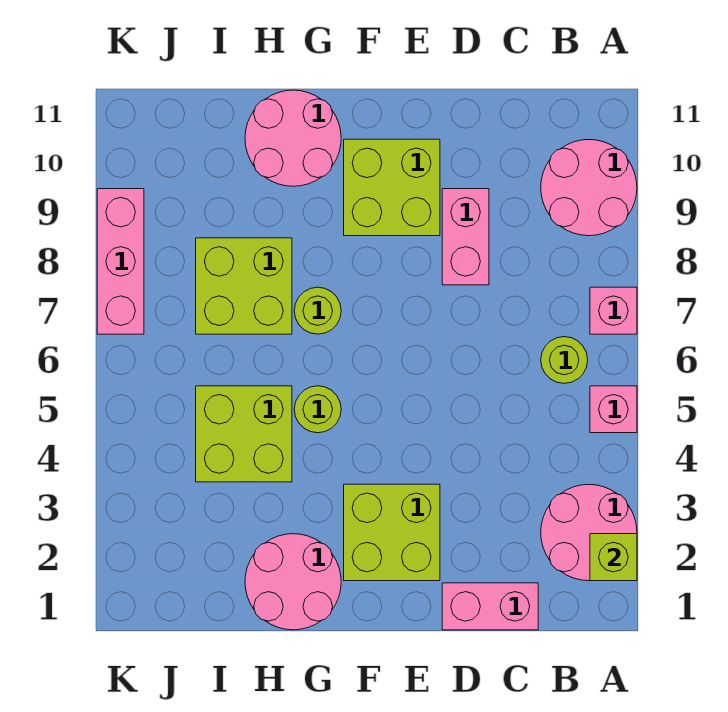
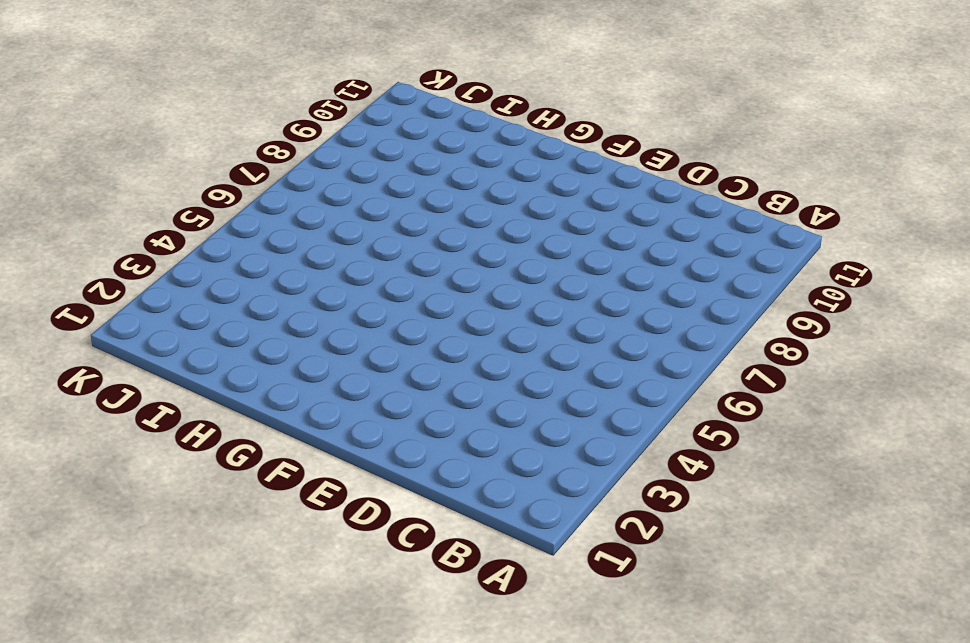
none -> pink 2x2 round brick [541,484,637,581]
none -> pink 1x1 brick [590,386,637,433]
none -> pink 1x1 brick [590,287,637,334]

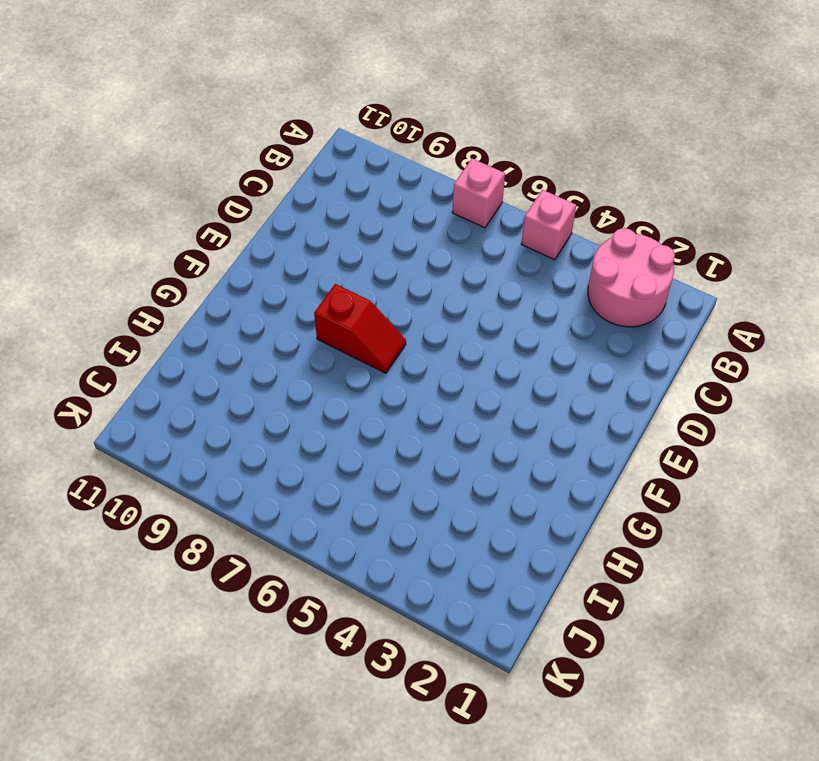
red 1x2 slope [314,284,406,373] -> none
none -> pink 2x2 round brick [541,140,637,236]
none -> lime 1x1 round brick [541,337,588,383]
none -> pink 1x2 brick [442,583,538,630]

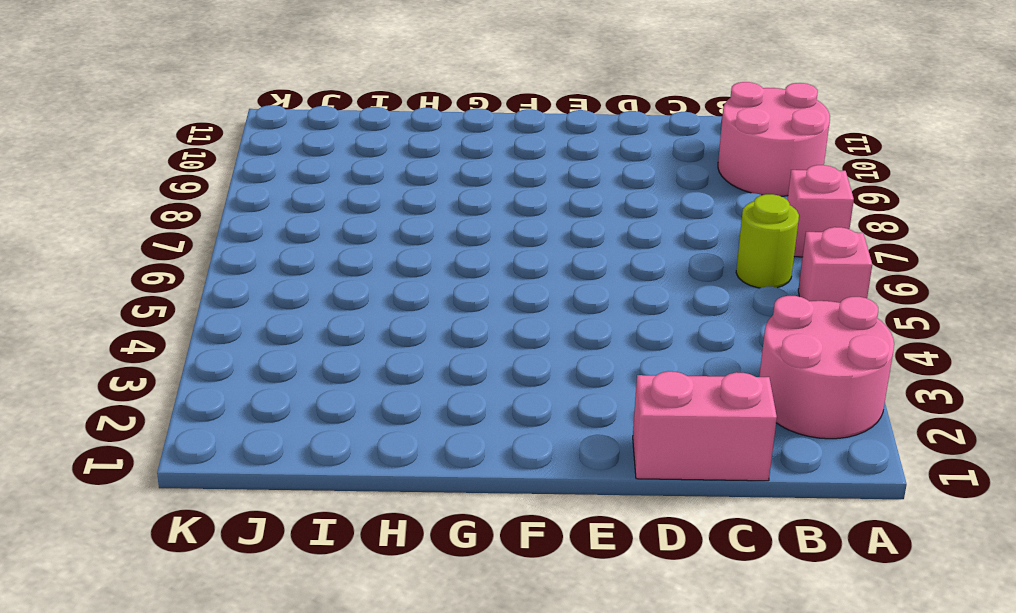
none -> pink 1x2 brick [442,189,489,285]
none -> lime 2x2 brick [344,484,440,581]
none -> lime 2x2 brick [344,139,440,236]

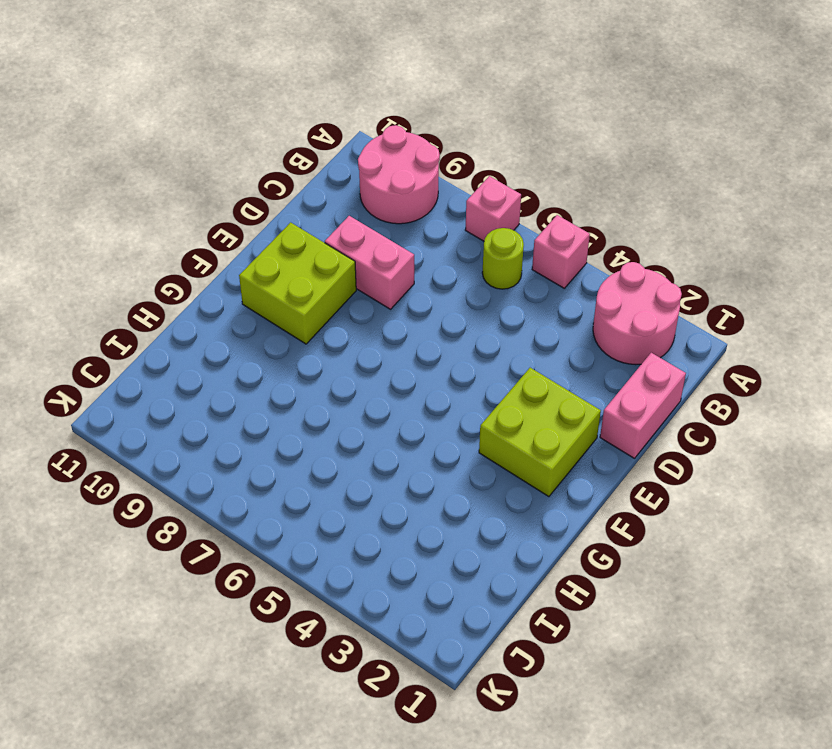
none -> pink 2x2 round brick [245,534,341,630]
none -> lime 1x1 round brick [294,386,341,433]
none -> lime 1x1 round brick [294,287,341,334]

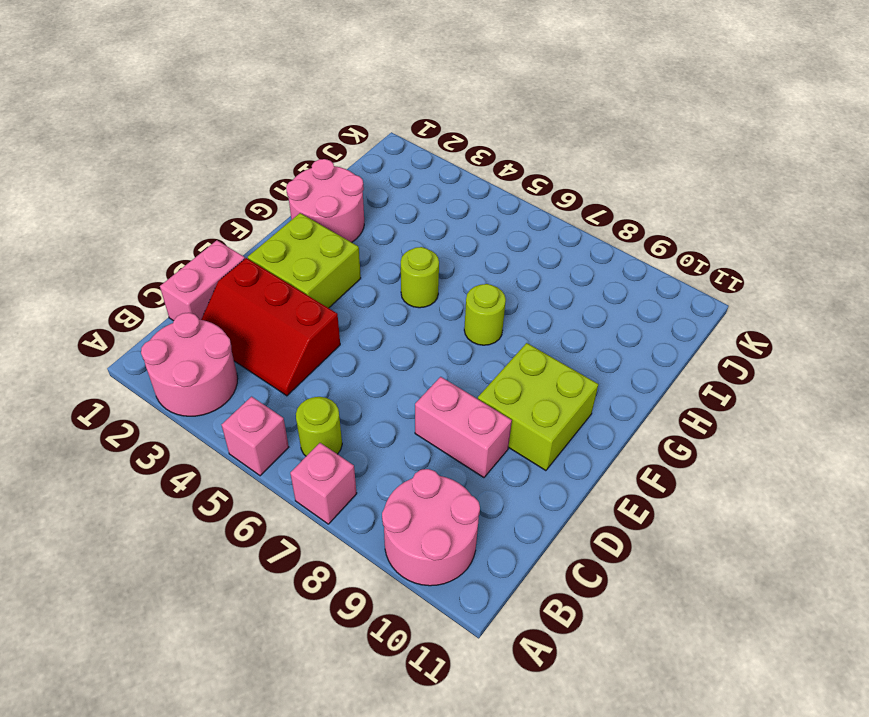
red 2x3 slope [201,258,340,396] -> none
none -> pink 2x2 round brick [245,90,341,186]
none -> lime 2x2 brick [196,386,292,482]
none -> lime 2x2 brick [196,238,292,334]

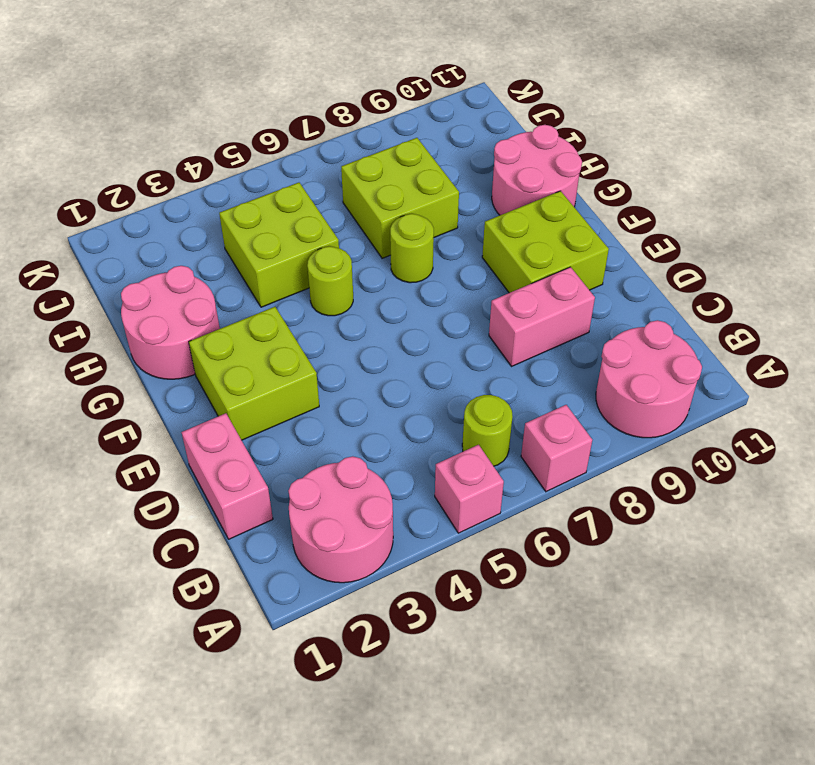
none -> pink 1x3 brick [97,189,144,334]
none -> lime 1x1 brick [590,534,637,581]

